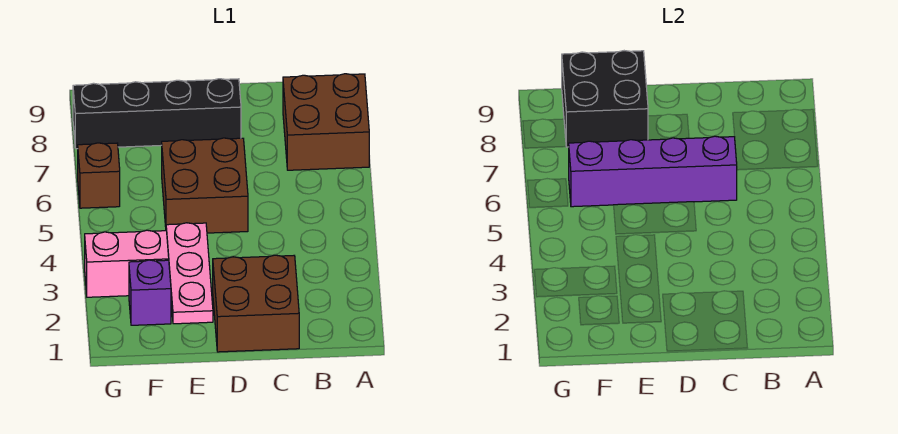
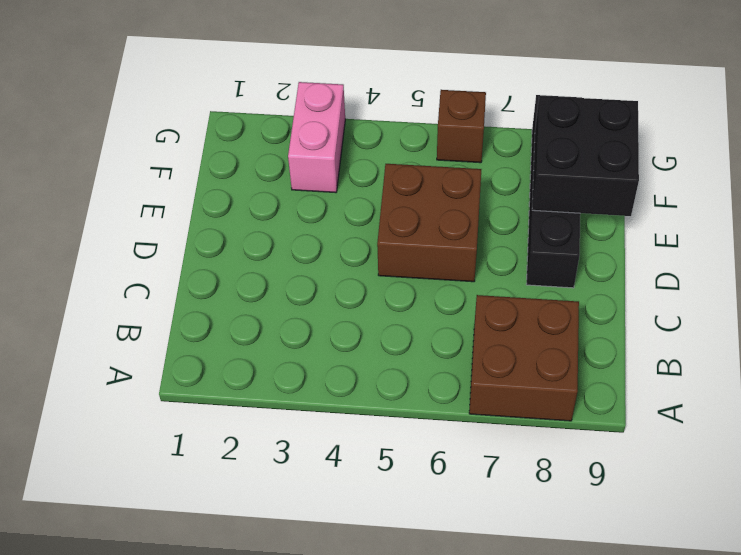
none -> brown 2x2 brick [213,255,299,352]
none -> pink 1x3 plate [166,223,213,324]

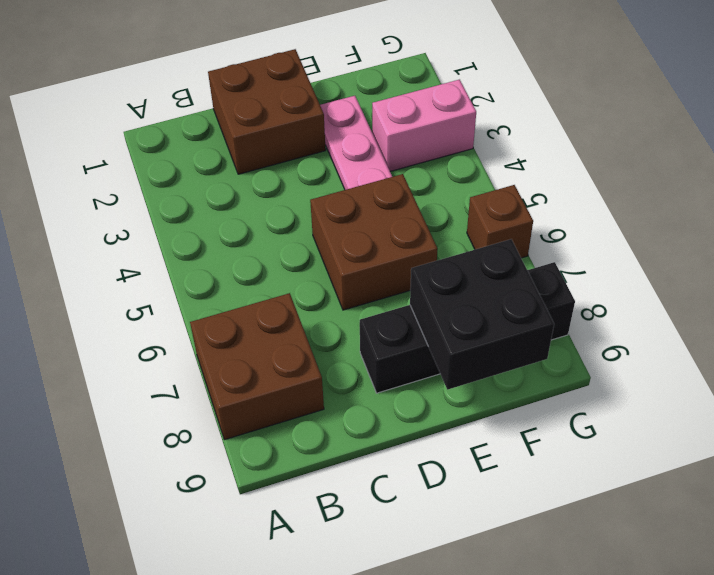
none -> purple 1x1 brick [129,260,171,325]
none -> purple 1x4 brick [569,136,737,207]

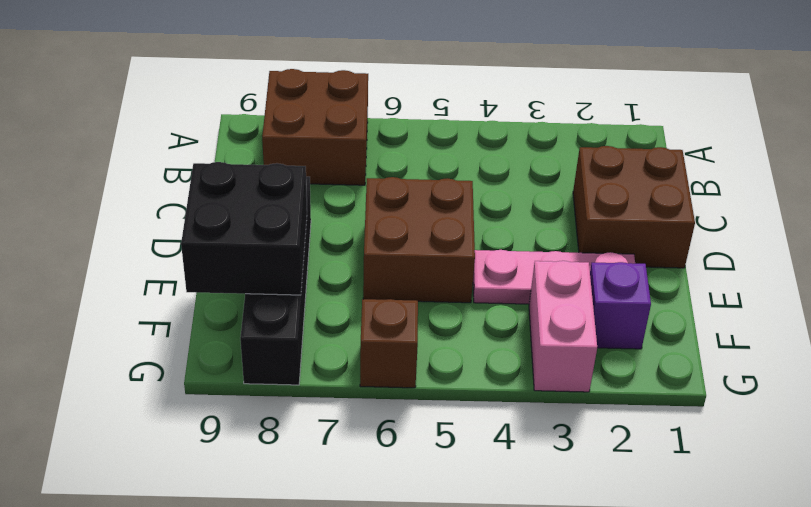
none -> purple 1x4 brick [569,136,737,207]

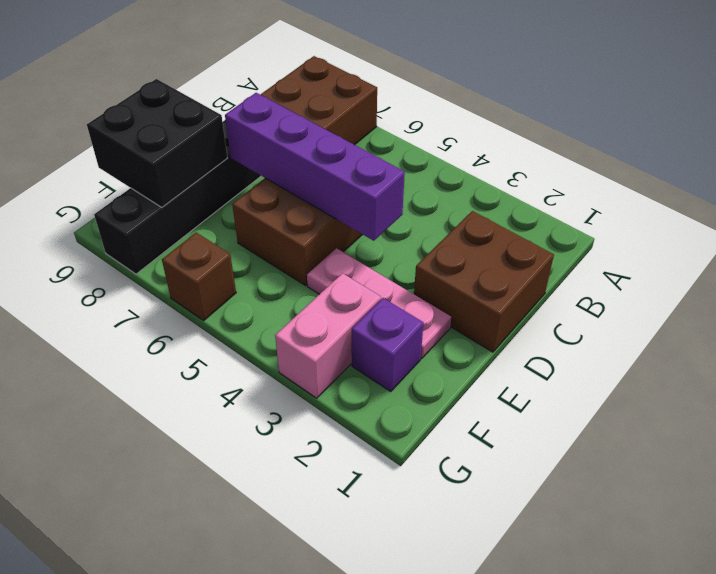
purple 1x4 brick [225,93,405,241] -> purple 1x4 brick turned to [569,136,737,207]

